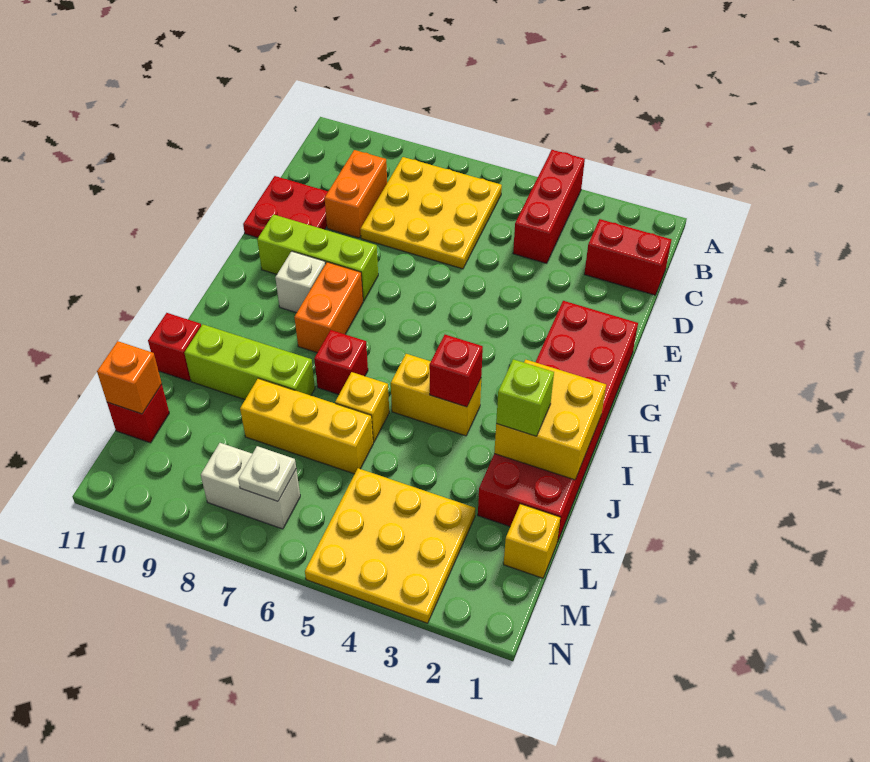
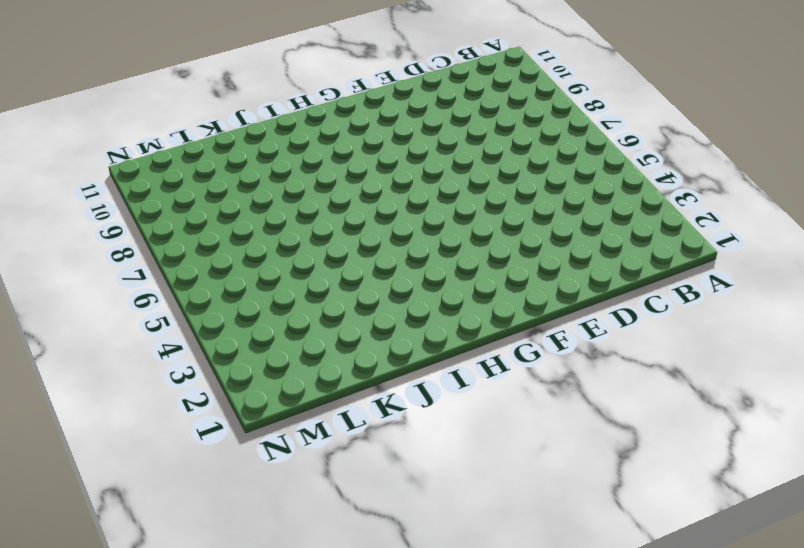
none -> red 1x3 brick [513,150,585,263]
none -> yellow 3x3 plate [360,157,502,269]
none -> red 1x2 brick [584,219,671,295]

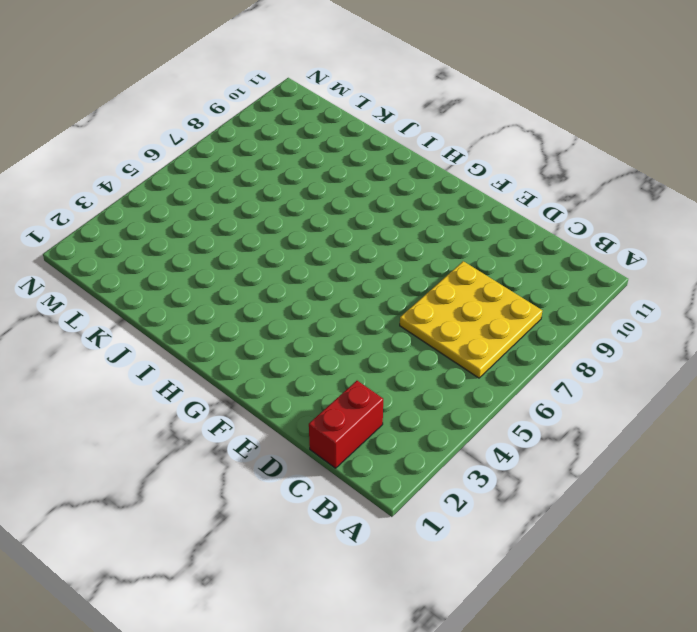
none -> red 1x3 brick [513,150,585,263]
none -> orange 1x2 brick [325,150,387,238]
none -> red 2x2 plate [243,176,328,238]

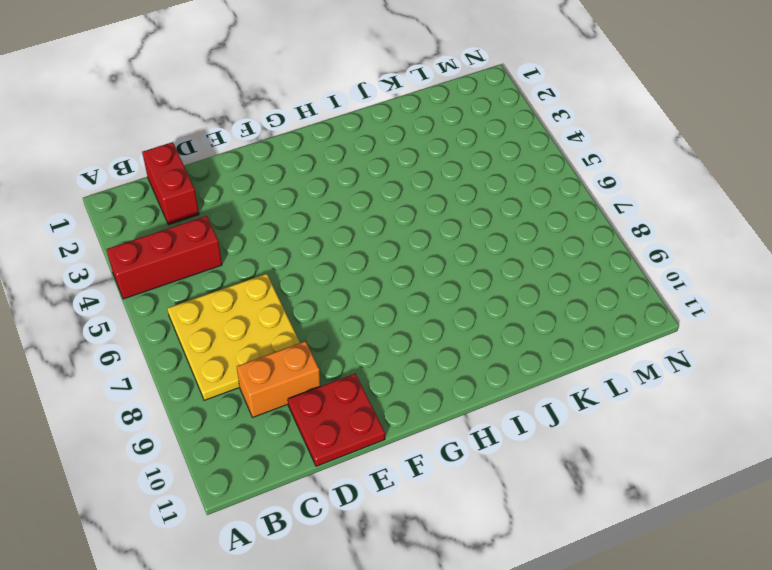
none -> red 2x6 brick [478,301,638,542]
none -> lime 1x3 brick [257,214,378,301]
none -> orange 1x2 brick [294,262,363,353]

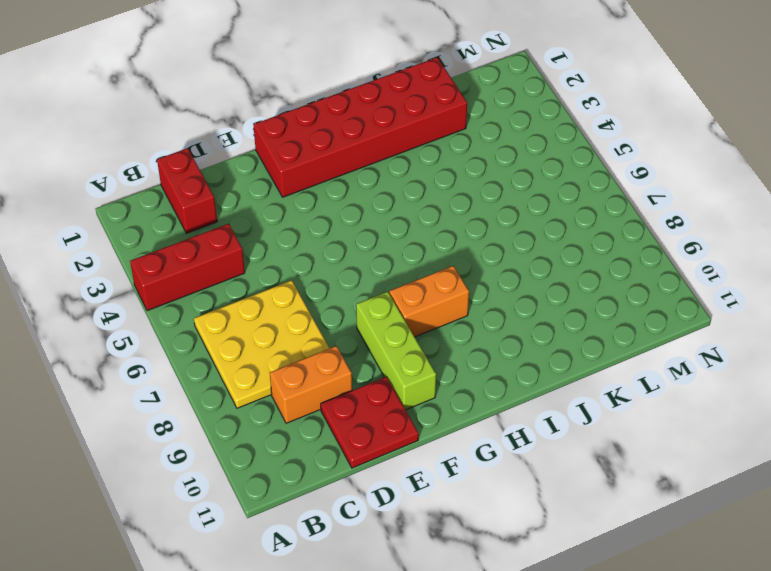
none -> white 1x1 brick [275,251,325,313]
none -> yellow 1x2 brick [391,354,481,436]
none -> red 1x1 brick [314,330,368,394]

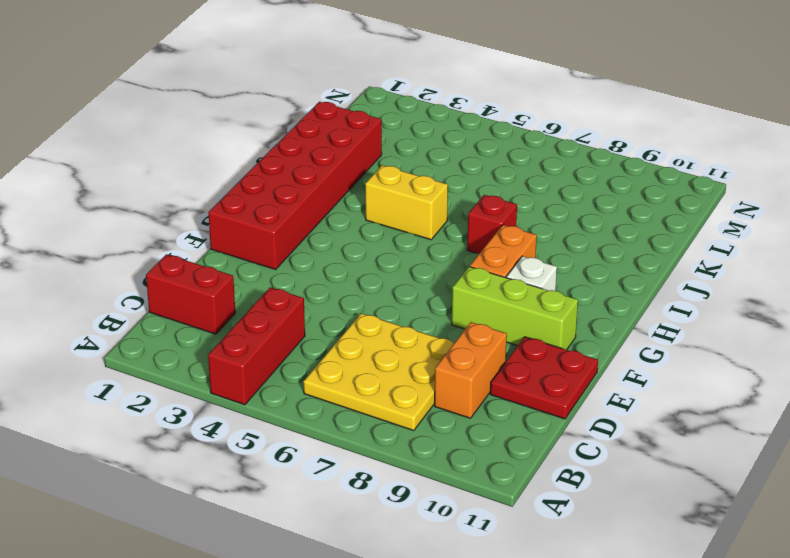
none -> yellow 1x1 brick [335,372,389,442]
none -> lime 1x3 brick [185,324,315,400]
none -> red 1x1 brick [148,313,201,381]

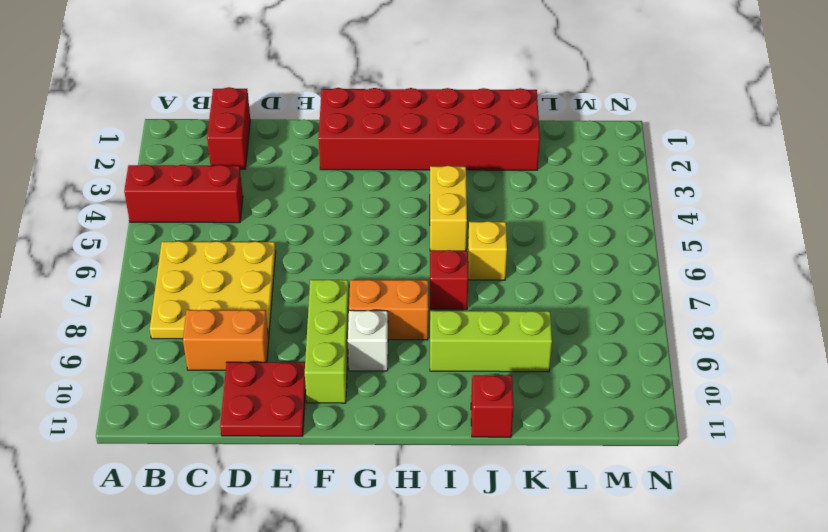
lime 1x3 brick [430,311,552,372] -> lime 1x3 brick turned to [185,324,315,400]
none -> yellow 1x3 brick [240,378,373,474]
none -> yellow 1x1 brick [504,504,560,578]
none -> yellow 3x3 plate [305,468,475,623]

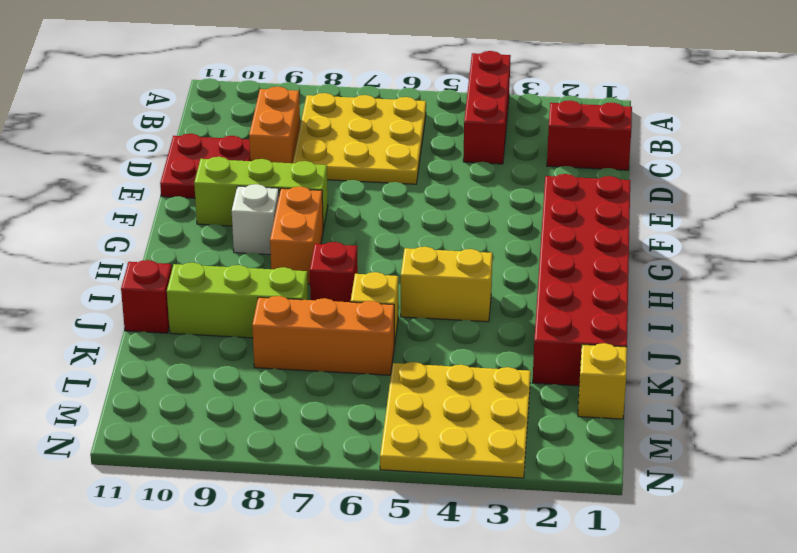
orange 1x3 brick [252,296,394,375] -> yellow 1x3 brick [240,378,373,474]
none -> red 1x1 brick [107,384,169,443]
none -> white 1x2 brick [201,443,300,529]
none -> yellow 2x2 brick [494,360,606,480]

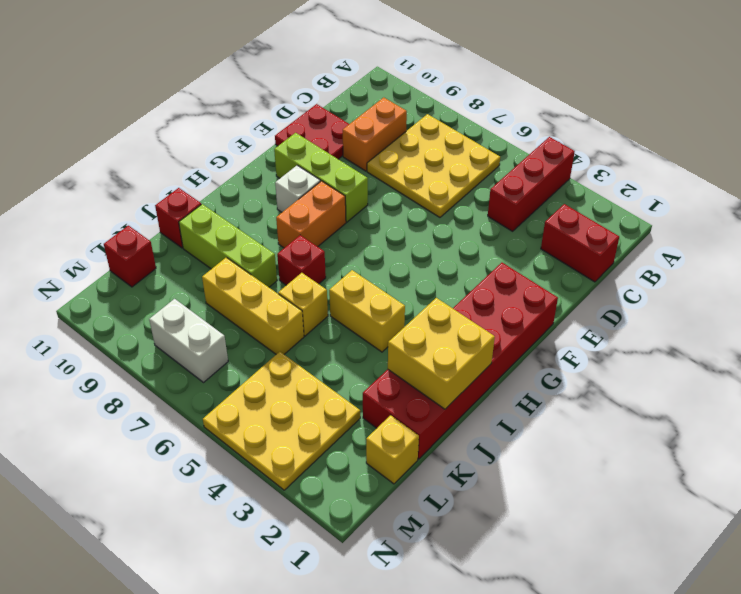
none -> red 1x1 brick [429,335,483,407]
none -> orange 1x1 brick [97,341,162,414]
none -> white 1x1 plate [238,446,296,501]

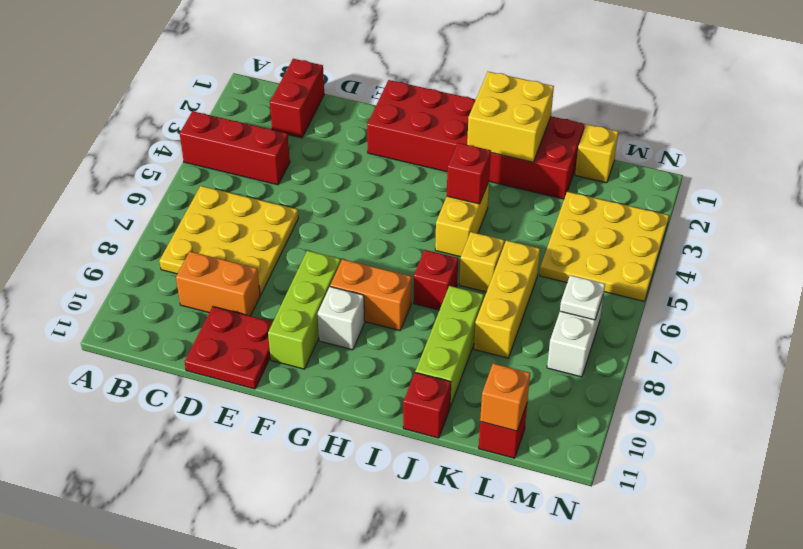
none -> lime 1x1 brick [496,359,554,436]

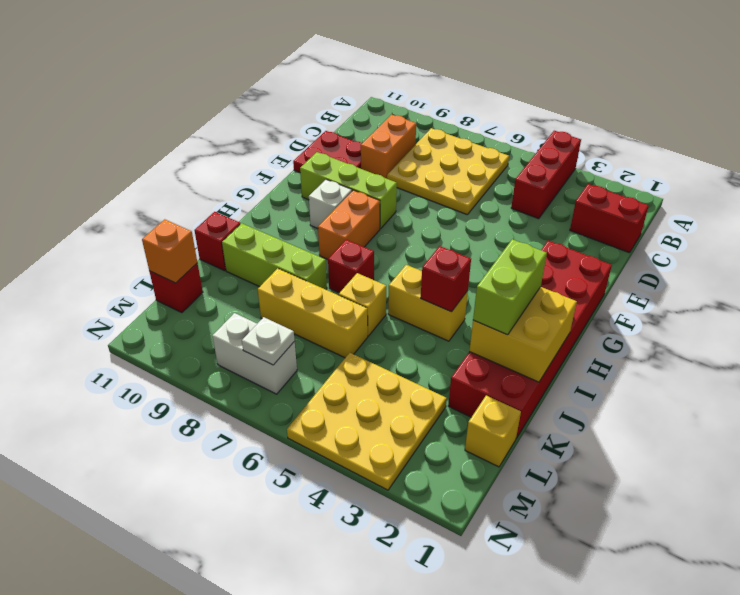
lime 1x2 brick [473,239,547,335] -> lime 1x1 brick [496,359,554,436]

